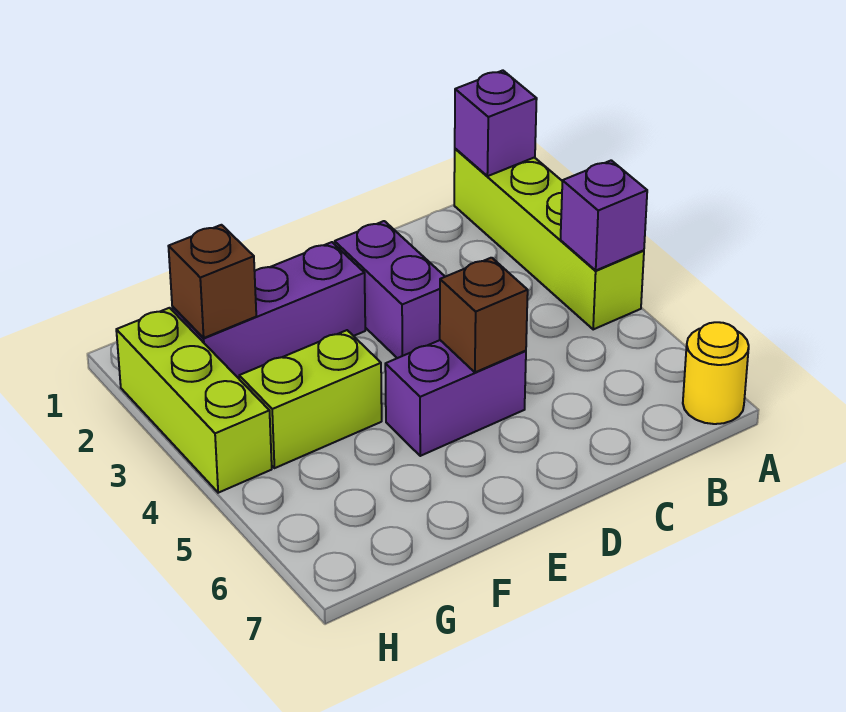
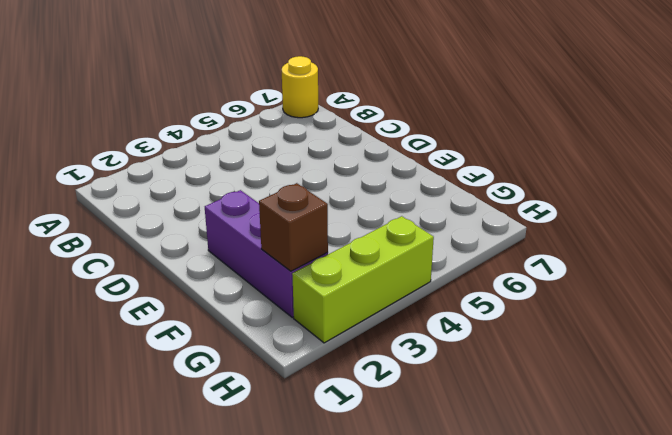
none -> lime 1x4 brick [454,149,644,329]
none -> purple 1x2 brick [335,221,445,358]

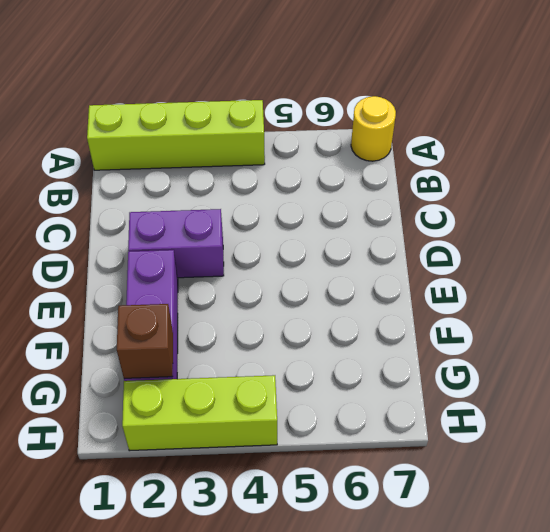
none -> purple 1x2 brick [385,340,526,456]
none -> lime 1x2 brick [239,330,382,468]

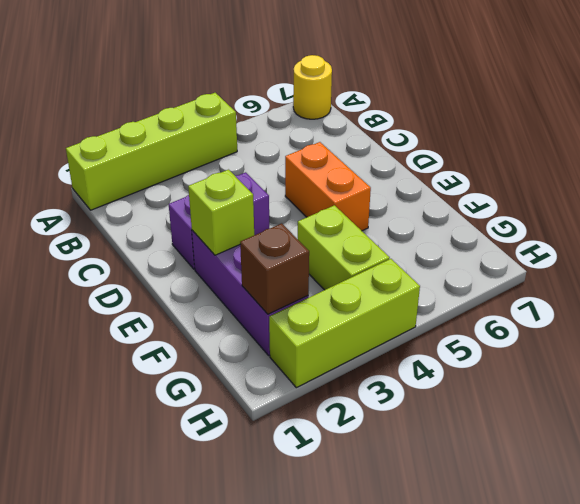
orange 1x2 brick [285,142,371,231] -> purple 1x2 brick [385,340,526,456]
lime 1x1 brick [188,170,254,255] -> none
none -> purple 1x1 brick [455,70,537,176]
none -> purple 1x1 brick [560,160,647,270]

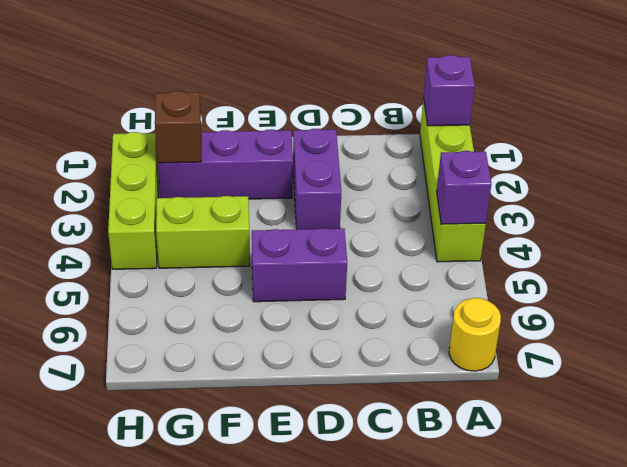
none -> brown 1x1 brick [440,258,528,372]

